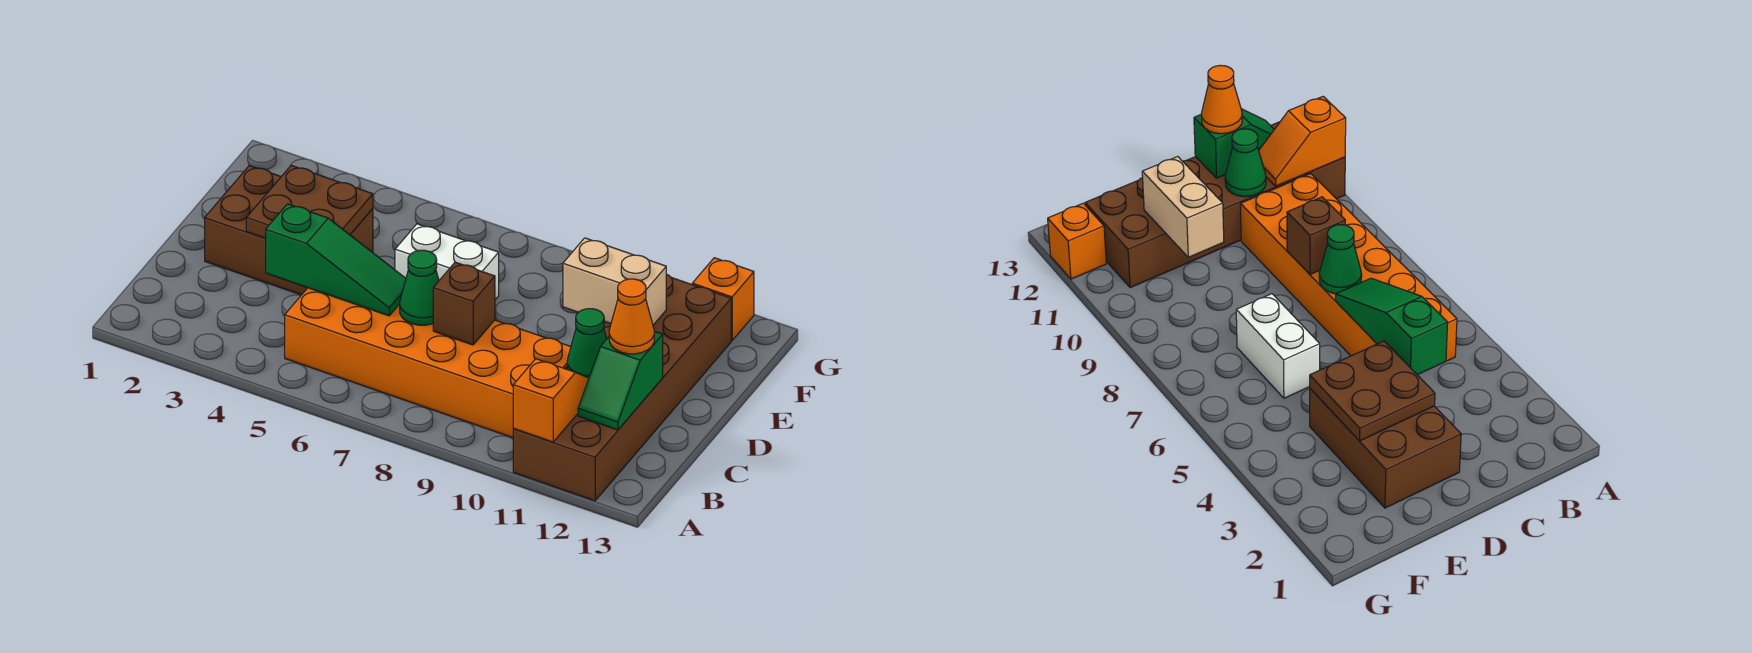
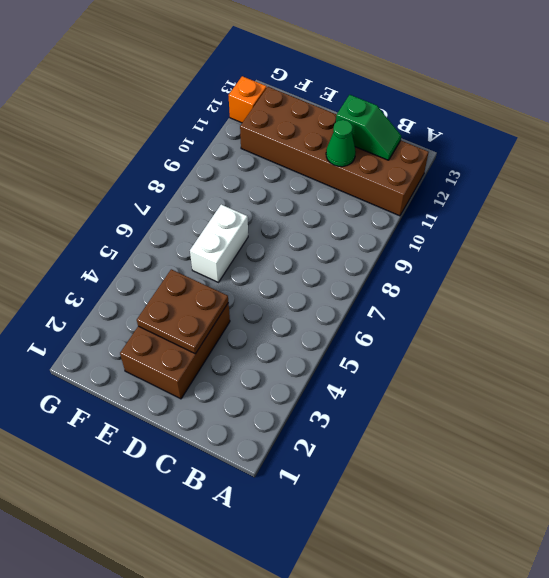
none -> orange 2x6 brick [285,288,571,438]
none -> orange 1x2 slope [513,359,589,442]
none -> green 1x3 slope [265,204,406,316]

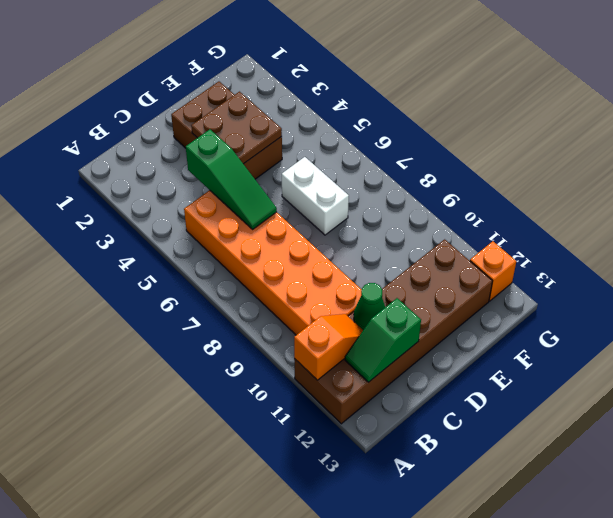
none -> green 1x1 cone [400,250,439,325]
none -> brown 1x1 brick [433,262,495,345]
none -> tan 1x2 brick [563,238,666,325]

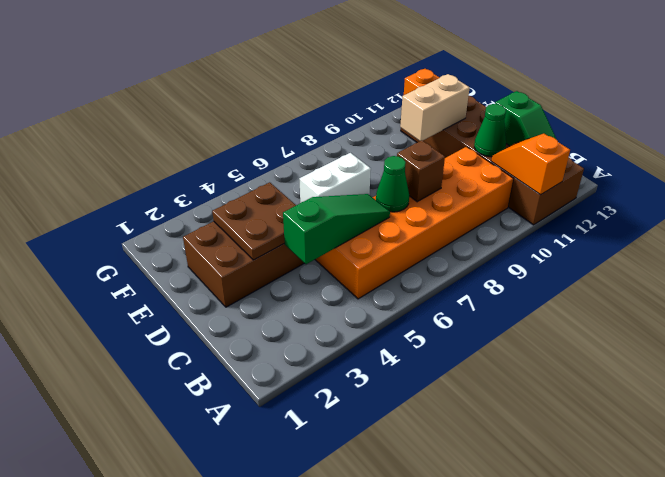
none -> orange 1x1 cone [609,279,654,354]

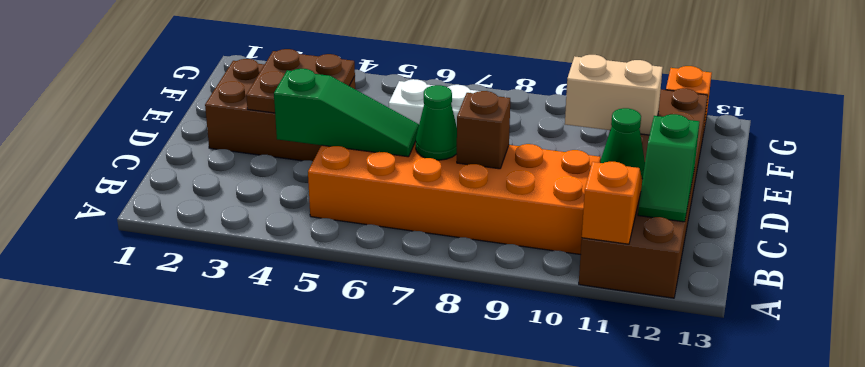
none -> orange 1x1 cone [609,279,654,354]

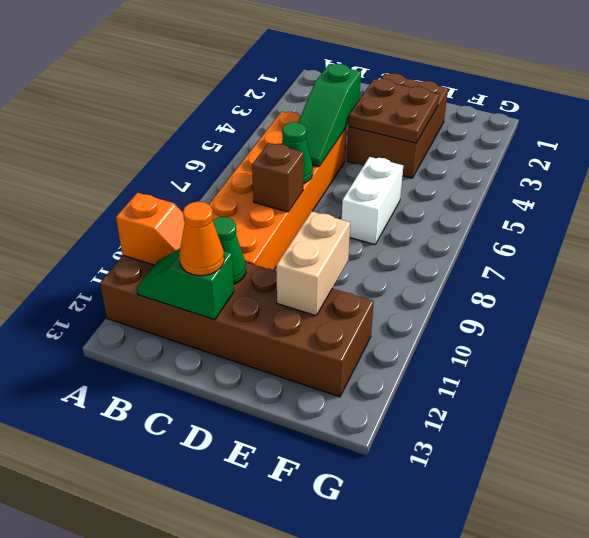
none -> orange 1x1 brick [692,258,754,340]

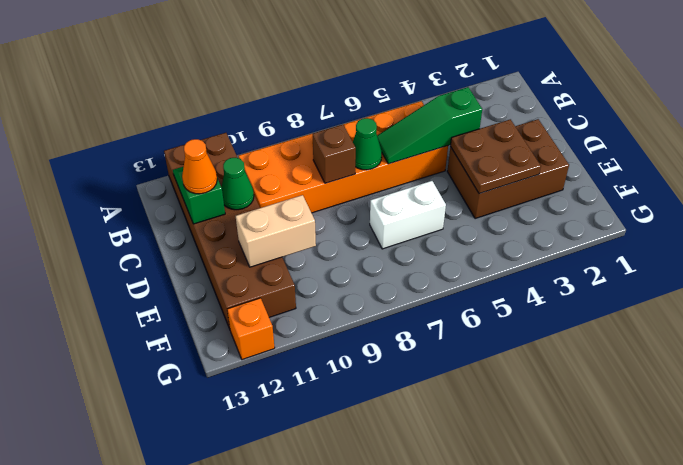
none -> orange 1x2 slope [513,359,589,442]

